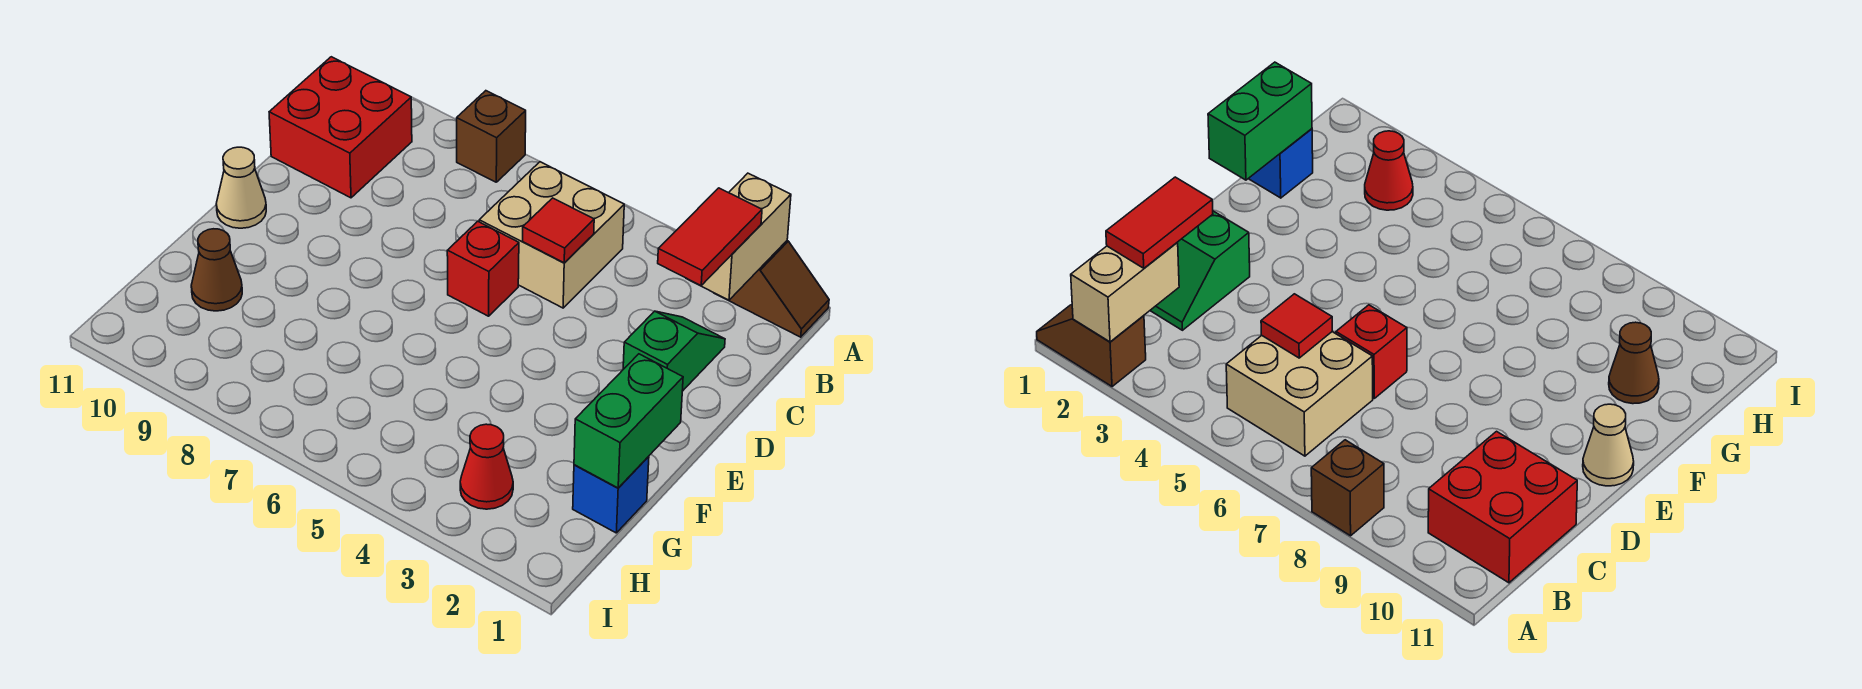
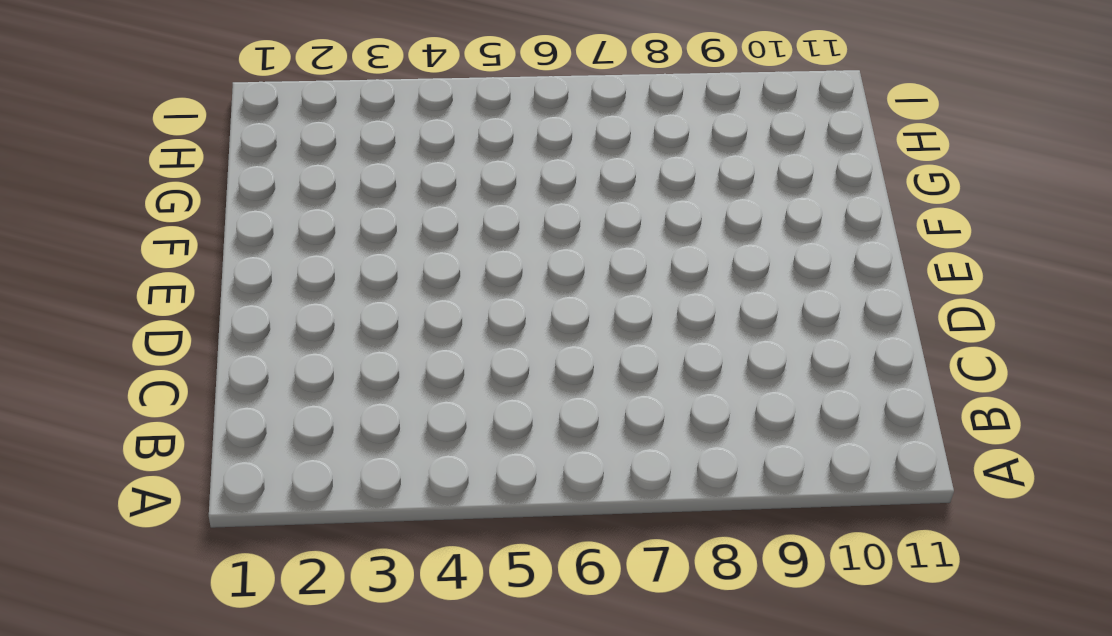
none -> brown 1x2 slope [714,241,829,337]
none -> brown 1x1 brick [457,91,526,182]
none -> tan 2x2 brick [479,162,624,308]

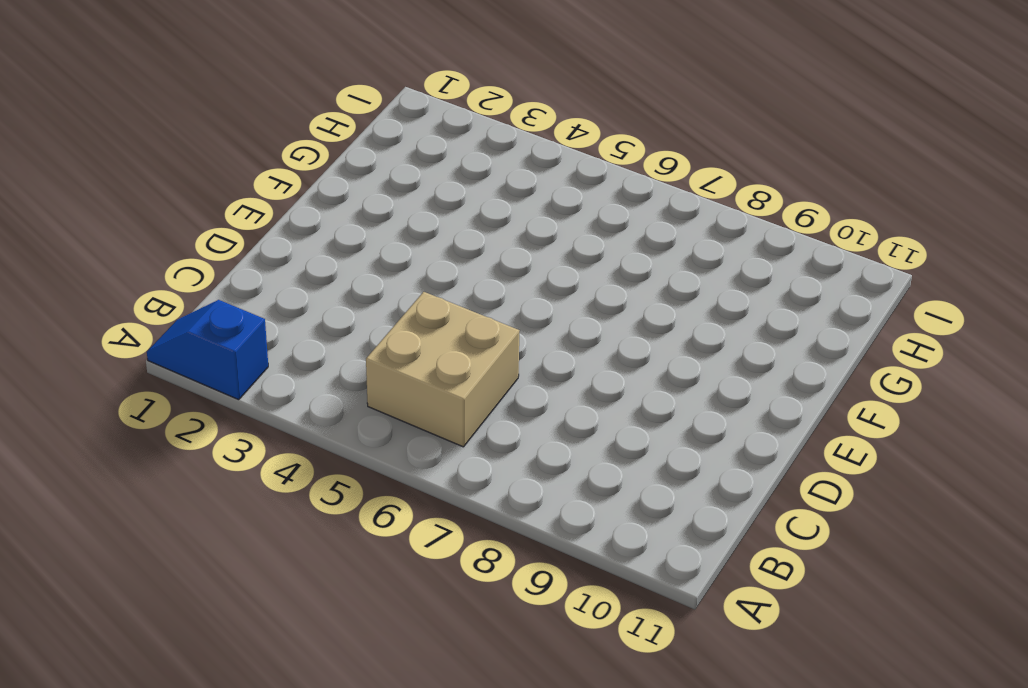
blue 1x2 slope [147,300,268,400] -> brown 1x2 slope [714,241,829,337]
none -> brown 1x1 brick [457,91,526,182]
none -> red 2x2 brick [269,57,412,198]
none -> green 1x2 slope [623,311,725,391]

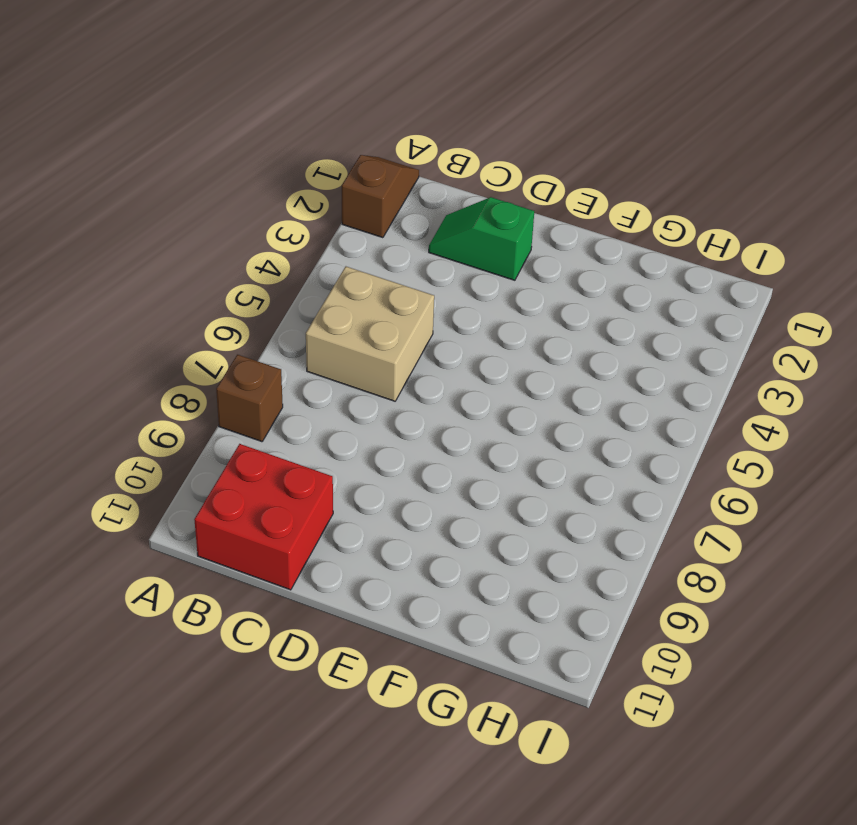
none -> red 1x1 brick [447,221,519,316]
none -> tan 1x1 cone [216,147,266,228]
none -> blue 1x1 brick [573,456,649,533]

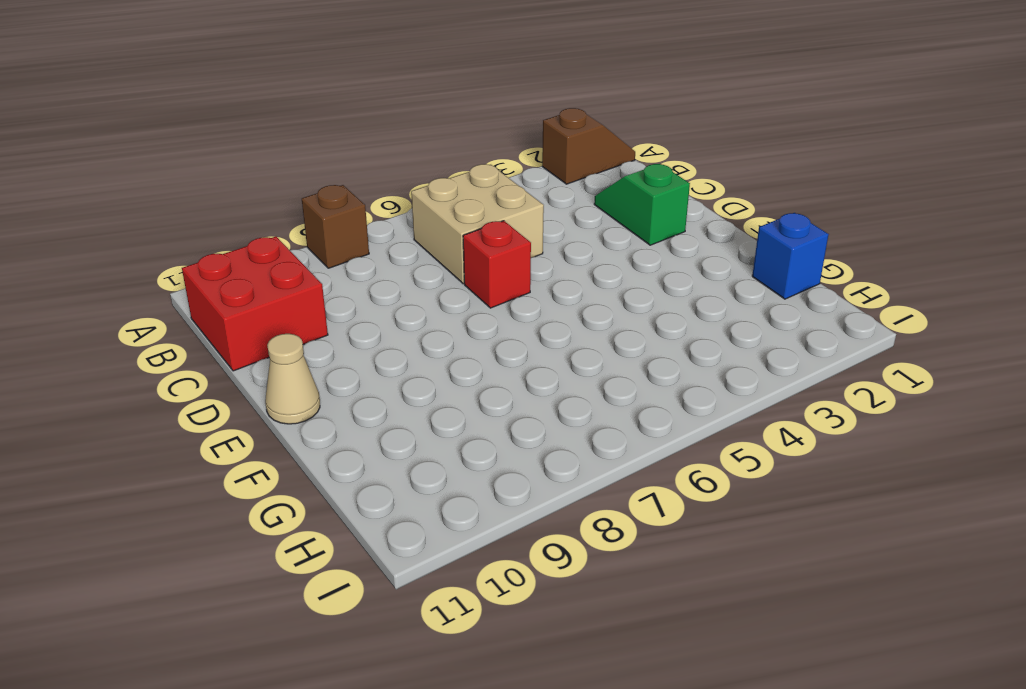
none -> brown 1x1 cone [191,229,242,311]
none -> red 1x1 cone [460,424,513,509]
none -> tan 1x2 brick [686,173,791,300]

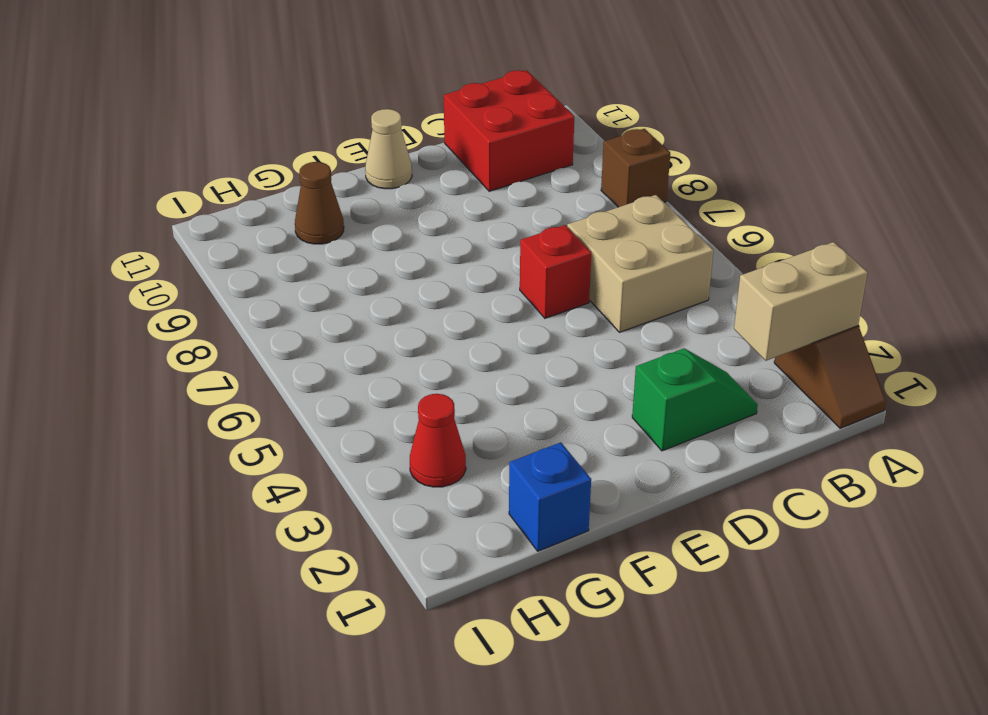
none -> red 1x1 tile [523,198,594,263]
none -> green 1x2 brick [574,354,683,488]
none -> red 1x2 tile [658,188,762,285]

